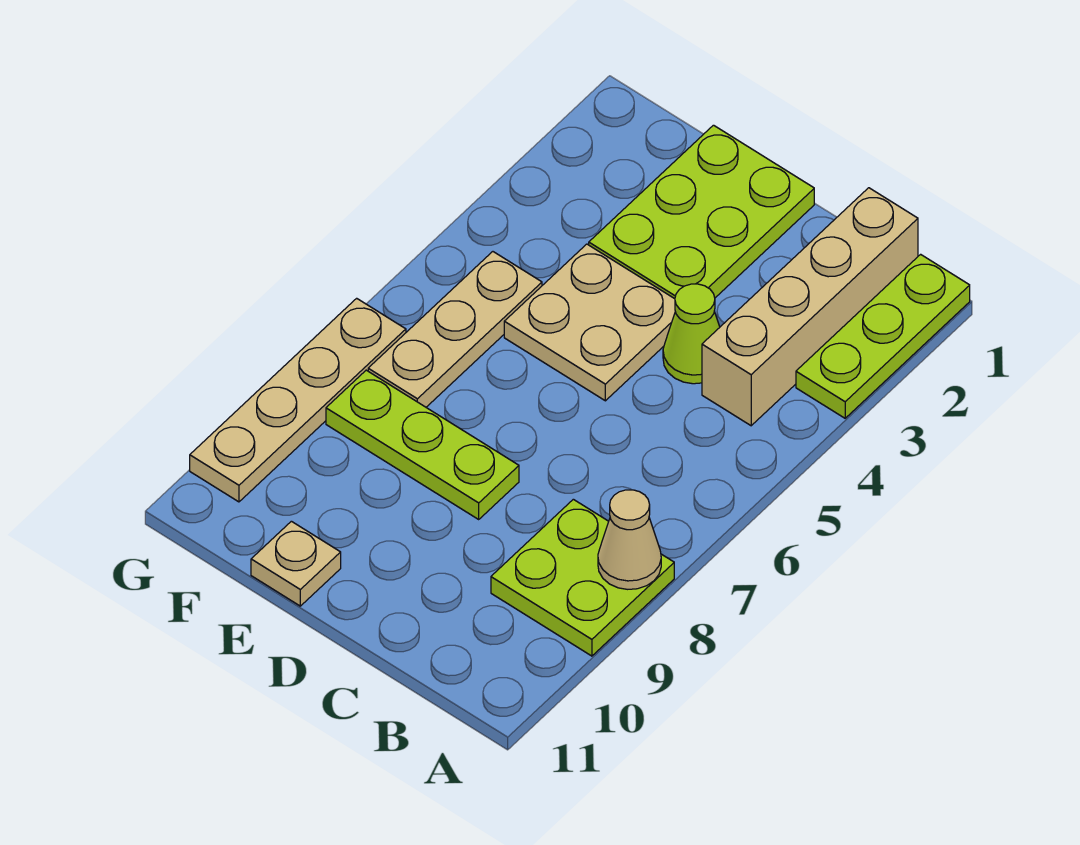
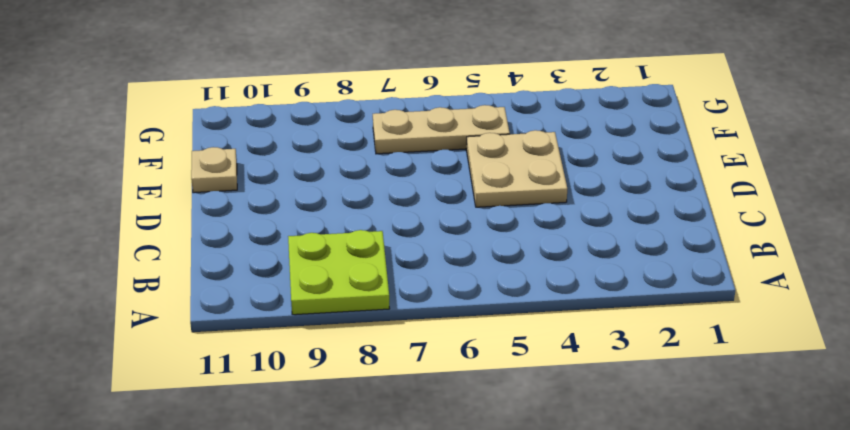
none -> lime 1x3 plate [796,254,970,418]
none -> tan 1x4 brick [702,188,918,426]

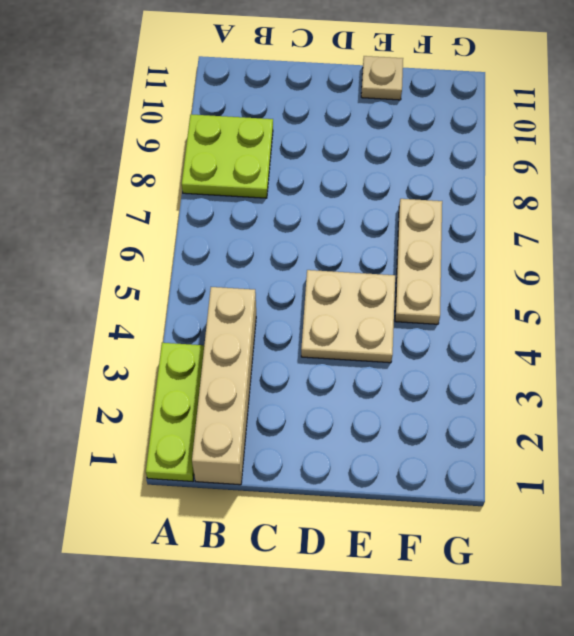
none -> lime 1x1 cone [663,284,720,384]
none -> lime 2x3 plate [589,125,814,299]

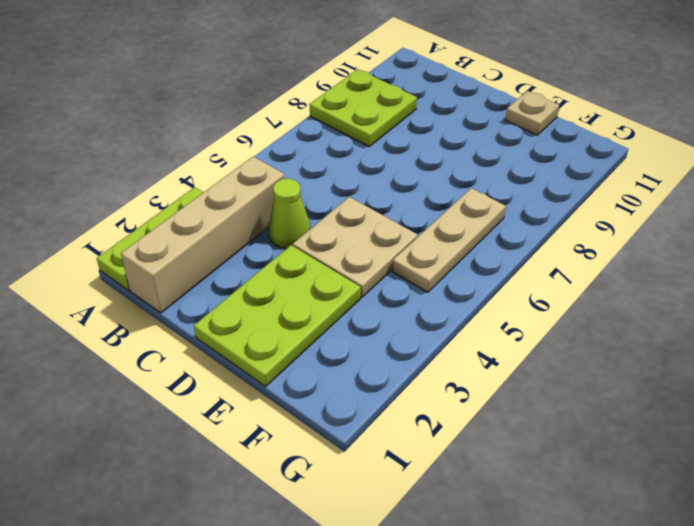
none -> lime 1x3 plate [326,370,519,519]
none -> tan 1x4 plate [190,298,406,502]

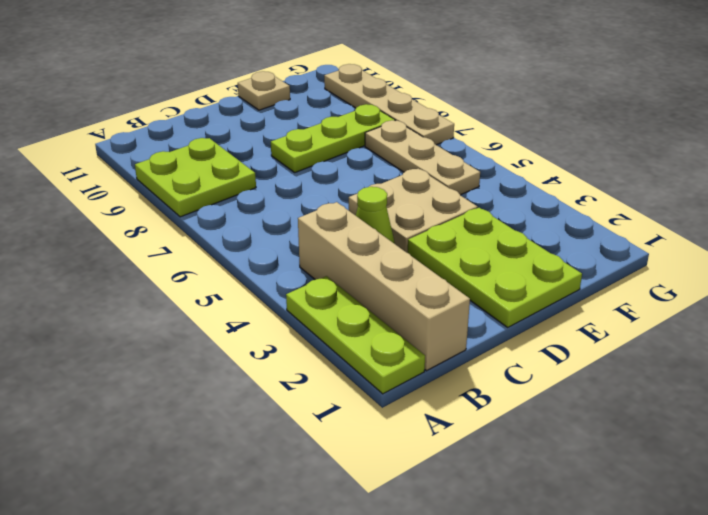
none -> tan 1x1 cone [598,490,661,589]

